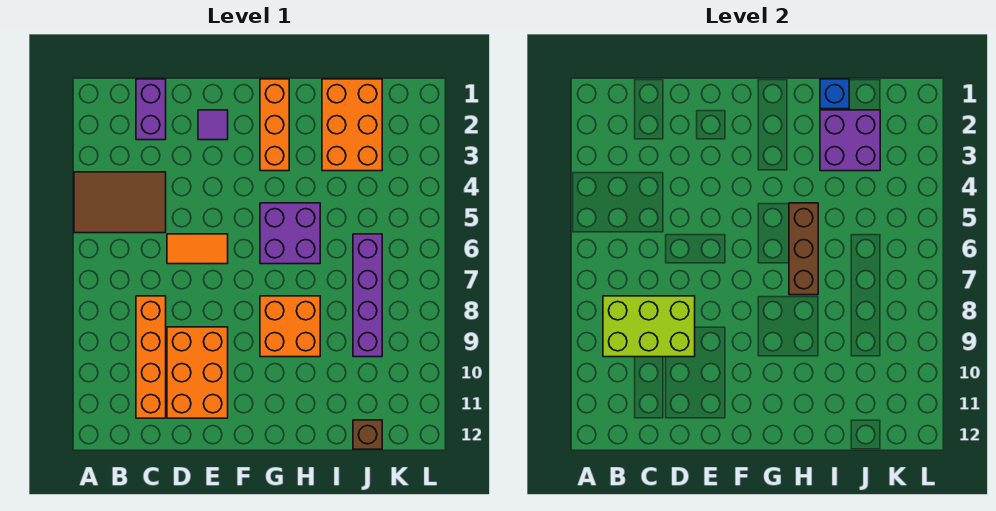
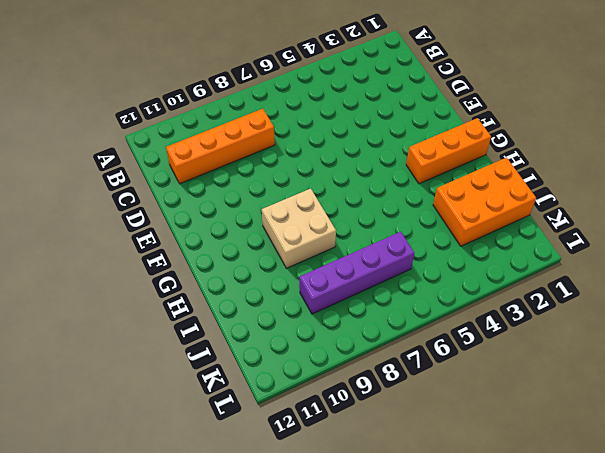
tan 2x2 brick [262,189,336,268] -> orange 2x2 brick [260,296,320,357]
none -> brown 2x3 tile [74,172,166,233]
none -> purple 1x2 brick [136,79,166,140]
none -> orange 1x2 tile [167,234,228,264]

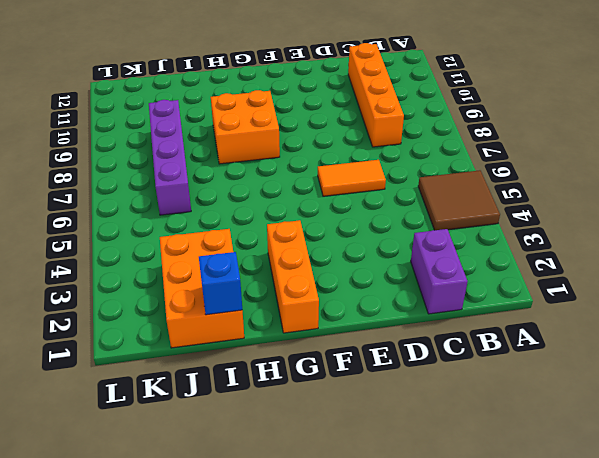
brown 2x2 tile [418,170,500,230] -> brown 2x3 tile [74,172,166,233]
none -> orange 2x3 brick [167,327,228,418]
none -> purple 1x1 tile [198,110,228,140]
none -> purple 2x2 brick [260,203,320,264]

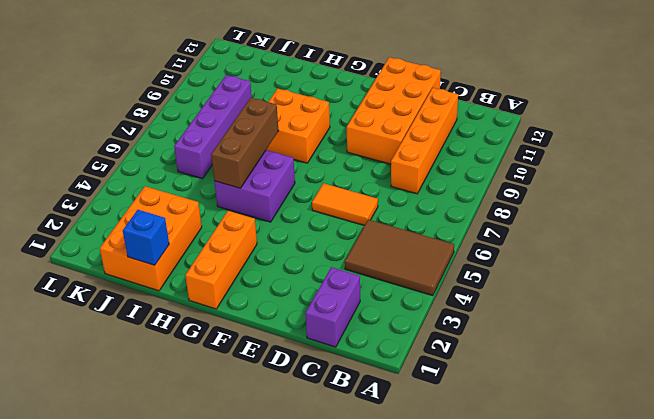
orange 2x4 brick [347,57,441,164] -> orange 2x3 brick [167,327,228,418]
none -> purple 1x1 tile [198,110,228,140]
none -> brown 1x1 brick [353,420,382,449]
none -> lime 2x3 brick [603,296,695,357]

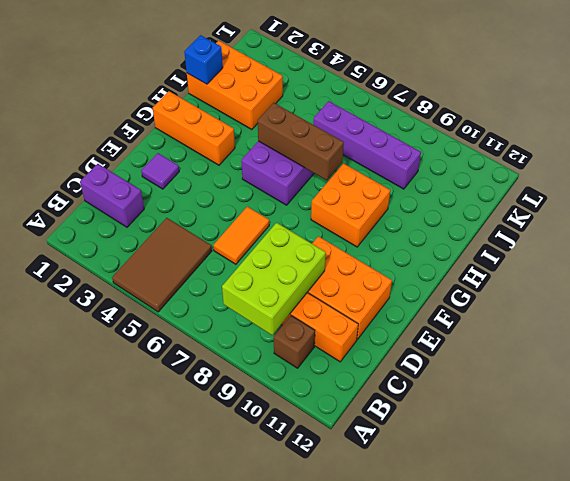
brown 1x1 brick [274,316,315,368] -> brown 1x1 brick moved to [353,420,382,449]
none -> purple 2x2 brick [820,110,880,171]

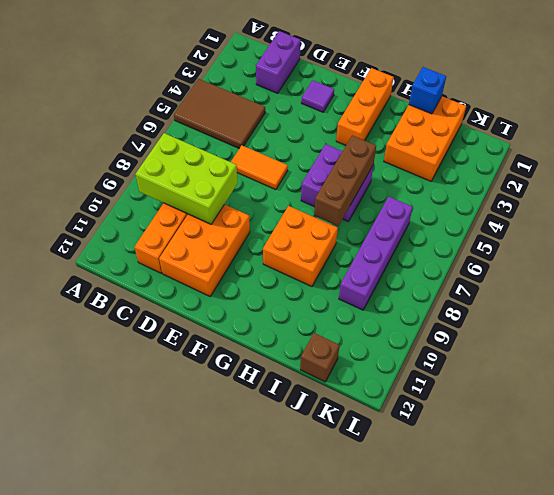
none -> purple 2x2 brick [820,110,880,171]

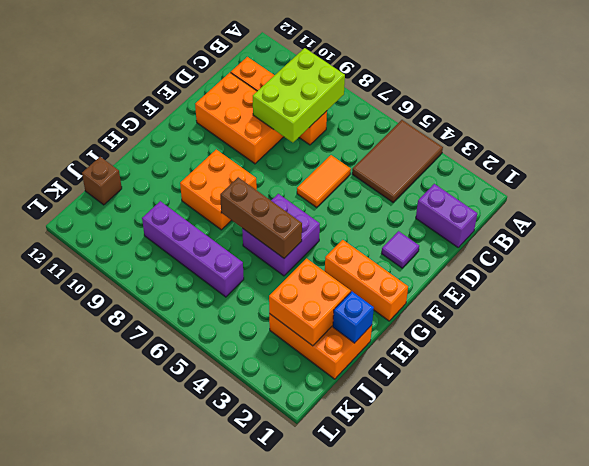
orange 2x2 brick [269,259,351,346] -> purple 2x2 brick [820,110,880,171]

